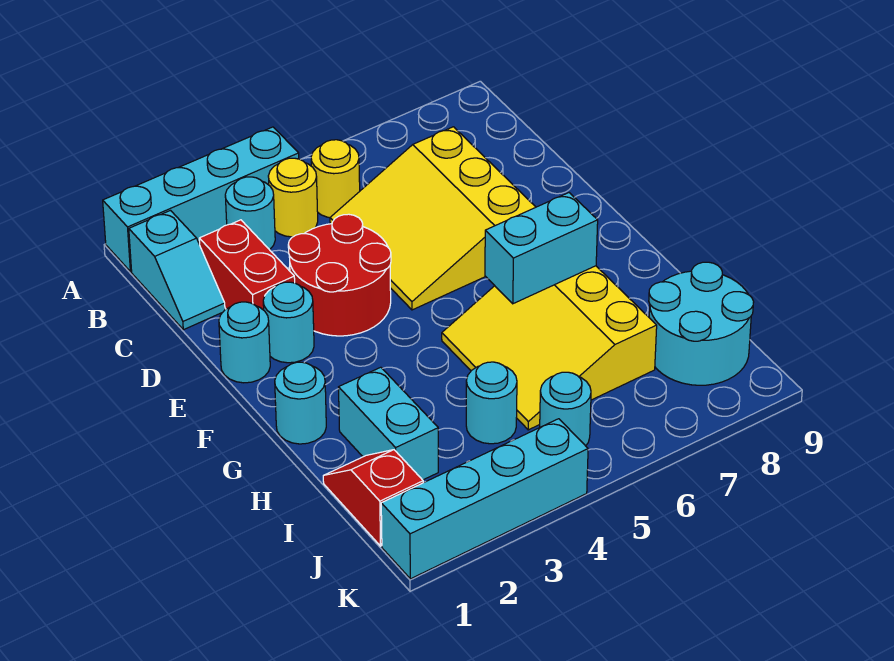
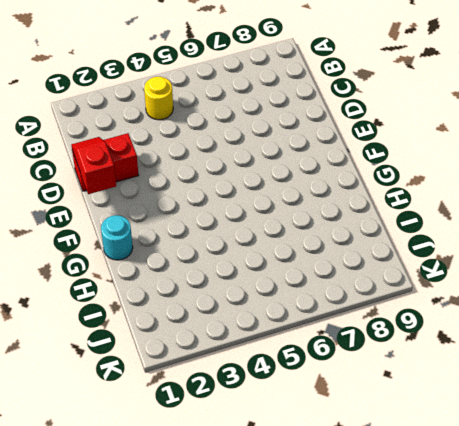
red 1x2 brick [72,133,139,191] -> red 1x2 brick turned to [199,220,295,310]
red 1x2 slope [71,137,116,194] -> red 1x2 slope moved to [323,450,424,546]
none -> cyan 1x4 brick [103,127,299,272]
none -> cyan 1x2 slope [129,211,225,330]
none -> cyan 1x1 round brick [225,177,275,250]

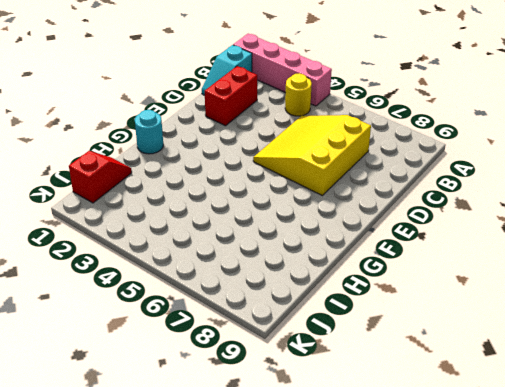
pink 1x4 brick [233,34,332,106] -> cyan 1x4 brick [103,127,299,272]
none -> cyan 1x1 round brick [225,177,275,250]
none -> yellow 1x1 round brick [311,140,360,218]
none -> red 2x2 round brick [288,214,391,336]

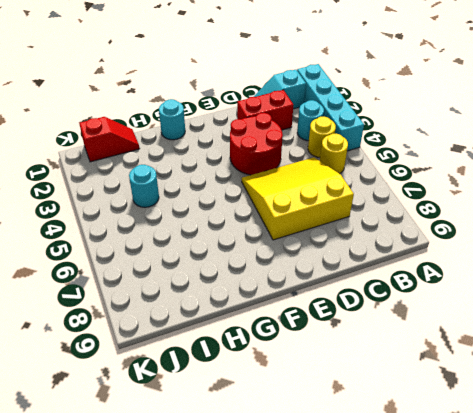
none -> cyan 1x1 round brick [219,302,270,383]
none -> cyan 1x1 round brick [263,282,314,363]
none -> yellow 3x3 slope [442,266,657,430]

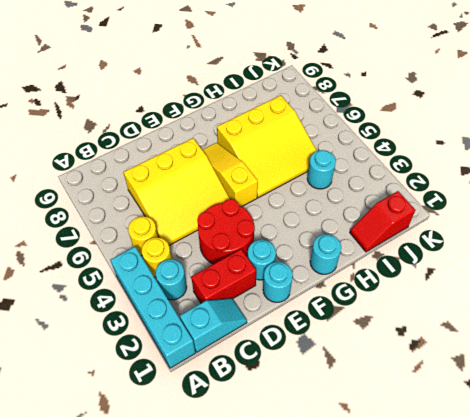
yellow 1x3 slope [203,143,258,207] -> none
none -> cyan 1x2 brick [339,367,438,480]
none -> cyan 2x2 round brick [649,262,754,385]
none -> cyan 1x1 round brick [540,372,591,446]

